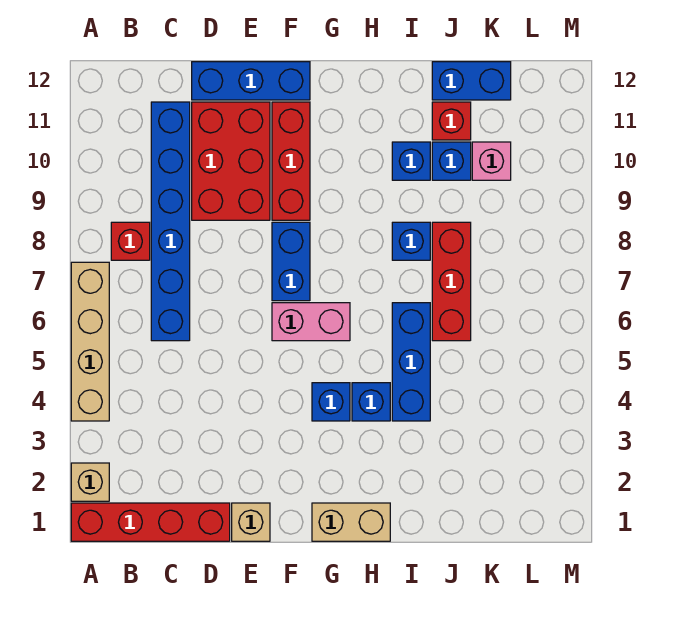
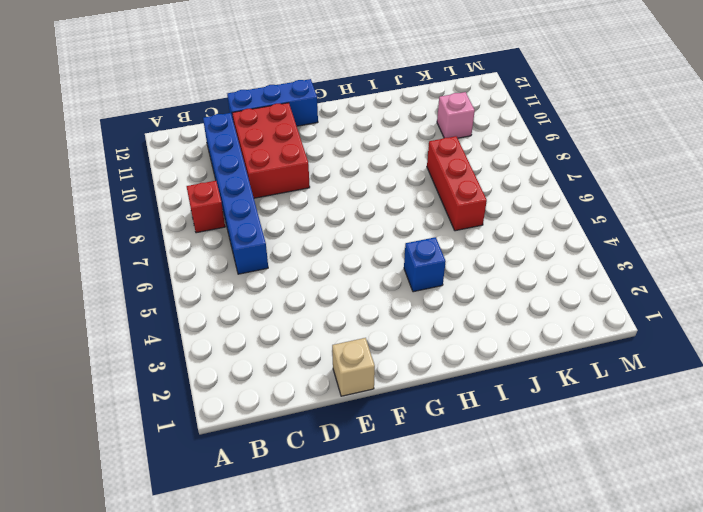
none -> red 1x4 brick [71,503,230,541]
none -> tan 1x1 brick [71,463,109,501]
none -> tan 1x4 brick [71,262,109,421]

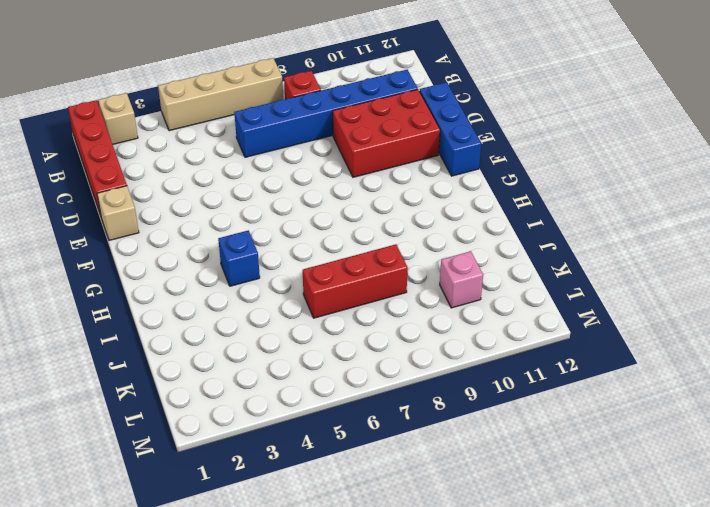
none -> pink 1x2 brick [272,303,350,341]
none -> blue 1x2 brick [272,222,310,301]
none -> red 1x3 brick [272,102,310,220]

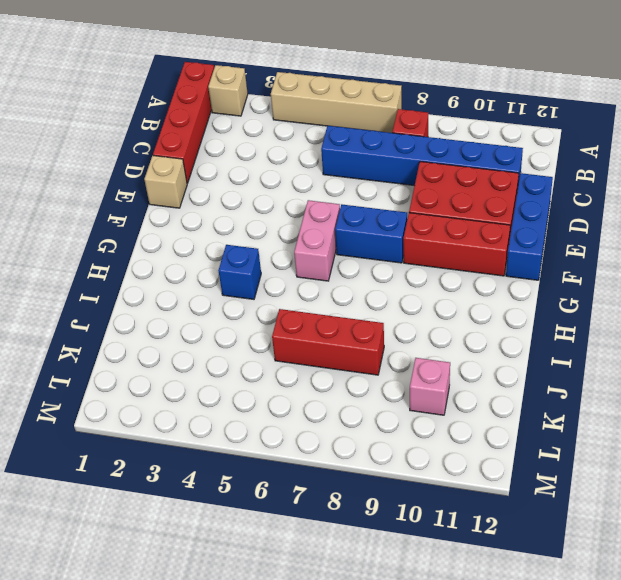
none -> tan 1x2 brick [312,503,390,541]
none -> blue 1x1 brick [312,383,350,421]
none -> blue 1x3 brick [392,303,430,421]

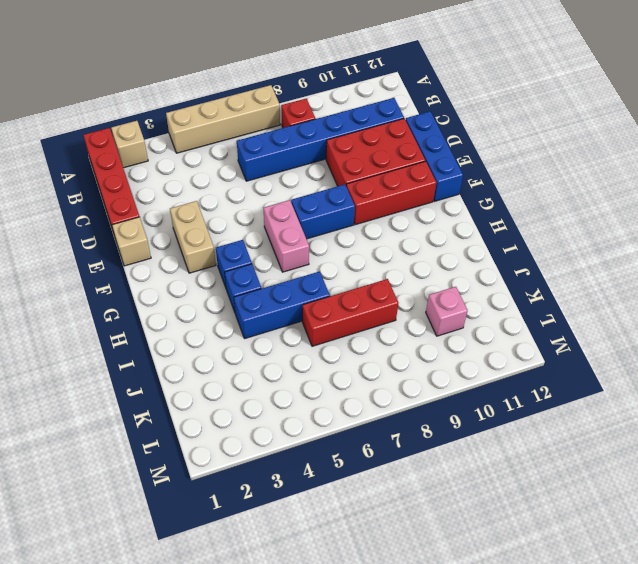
tan 1x2 brick [170,201,216,273] -> tan 1x2 brick moved to [312,503,390,541]
none -> blue 1x1 brick [392,222,430,260]
none -> blue 1x1 brick [392,142,430,180]
none -> blue 1x1 brick [432,142,471,180]

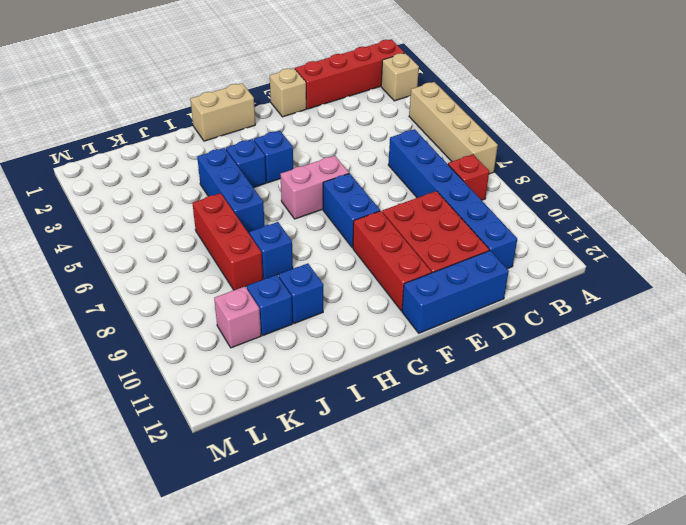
none -> red 1x1 brick [432,102,471,140]
none -> blue 1x2 brick [432,62,511,100]

